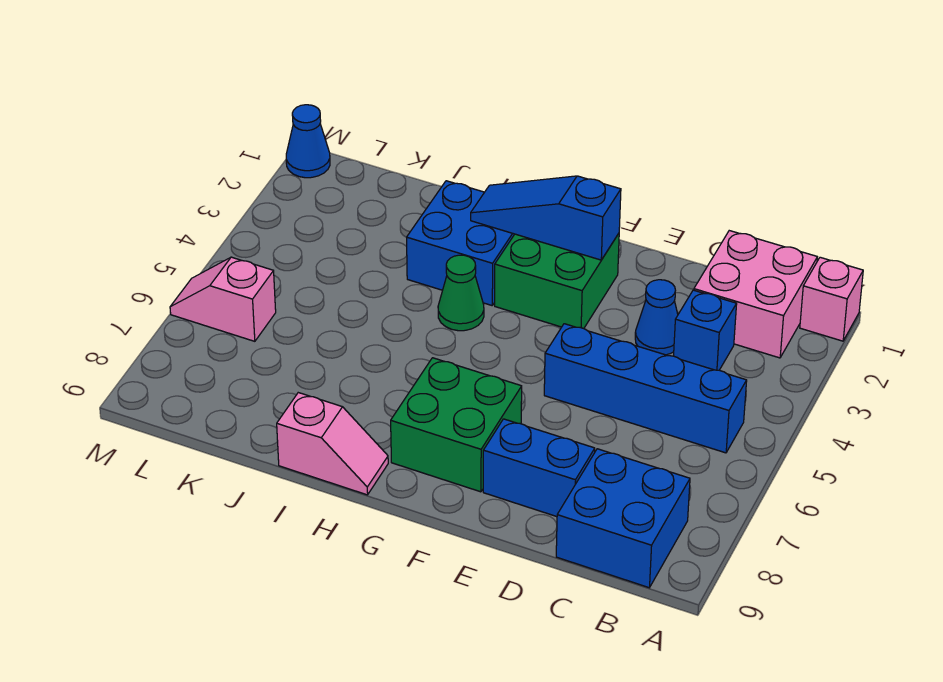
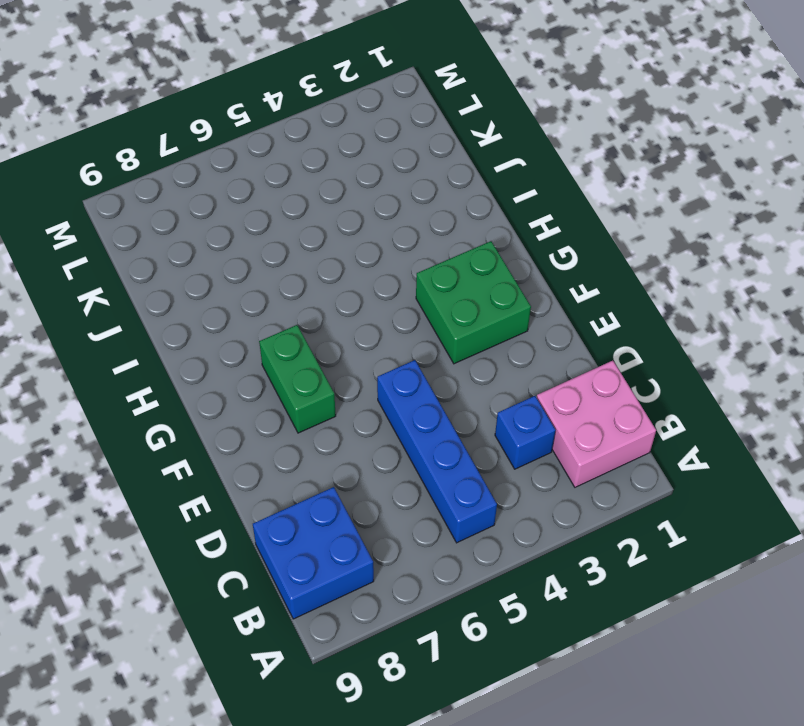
green 1x2 brick [259,325,336,433] -> green 2x2 brick [391,358,522,492]
none -> pink 1x1 brick [800,257,863,341]
none -> blue 1x1 cone [635,280,678,355]
none -> blue 1x2 brick [483,419,595,517]

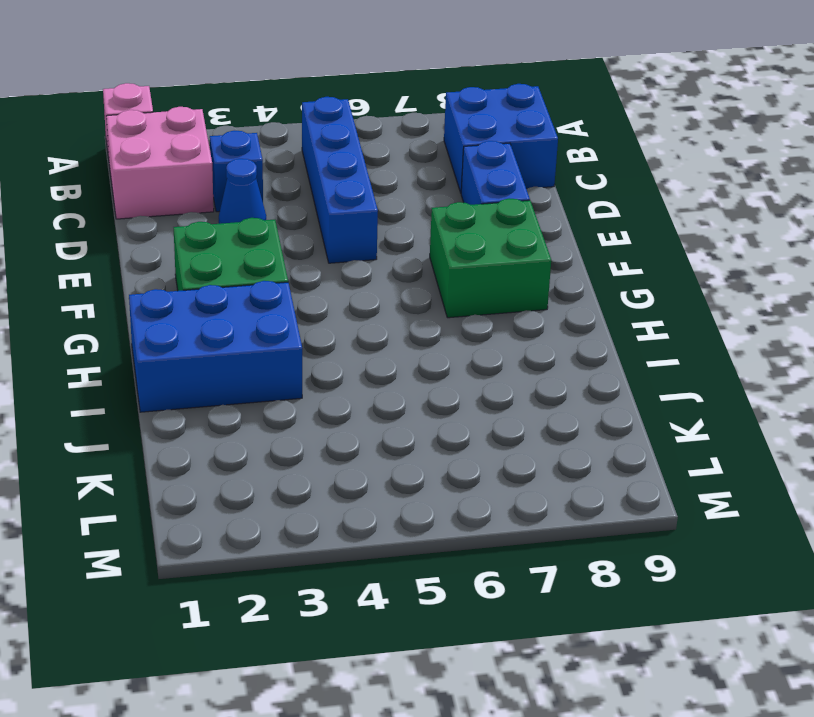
blue 2x3 brick [129,281,302,412] -> blue 2x2 brick [407,181,514,305]
none -> green 1x1 cone [438,255,484,331]
none -> pink 1x2 slope [277,393,388,495]
none -> pink 1x2 slope [170,257,276,341]

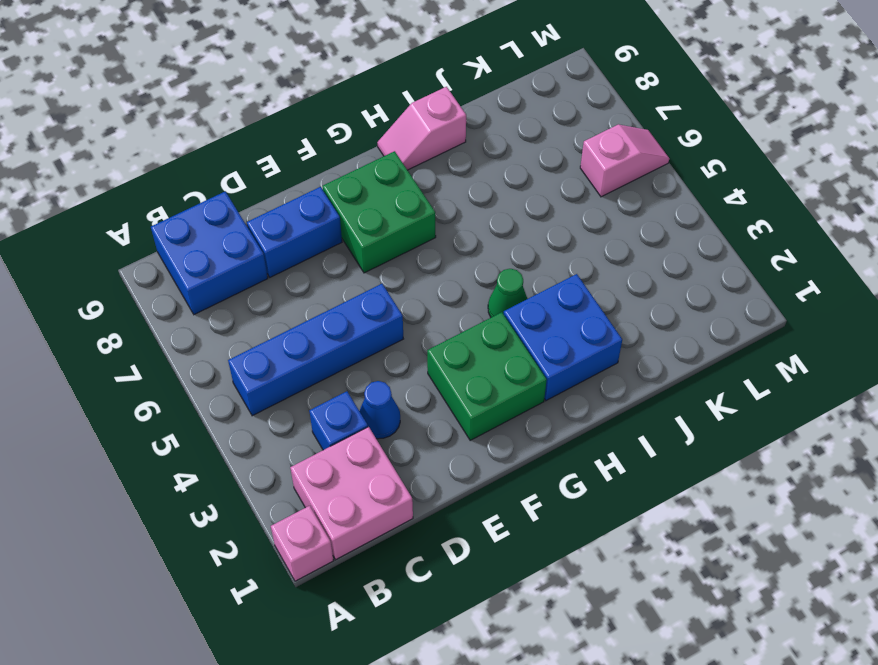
none -> blue 1x1 cone [286,105,330,178]
none -> blue 1x3 slope [471,176,621,260]

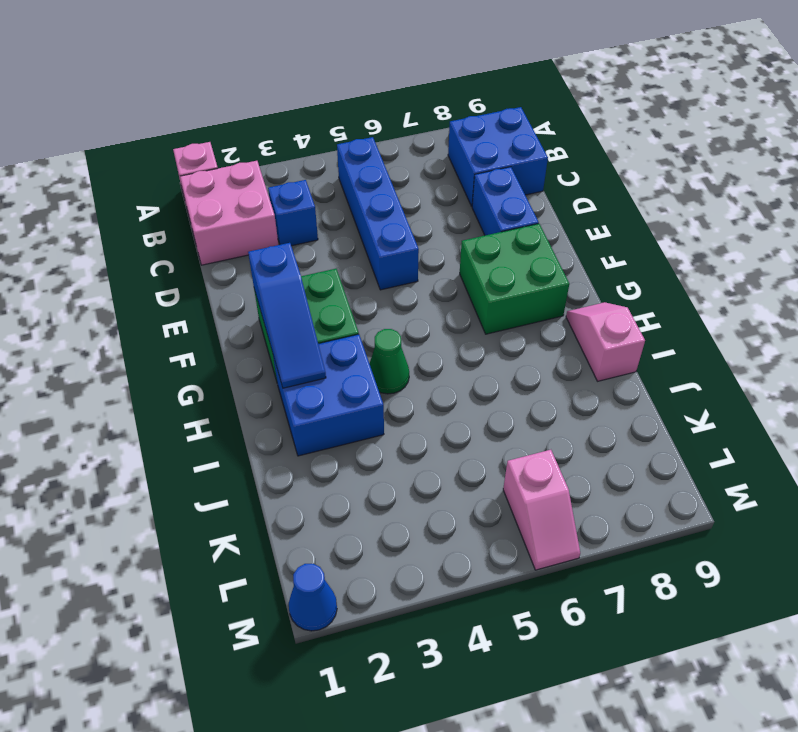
none -> blue 1x1 cone [635,280,678,355]

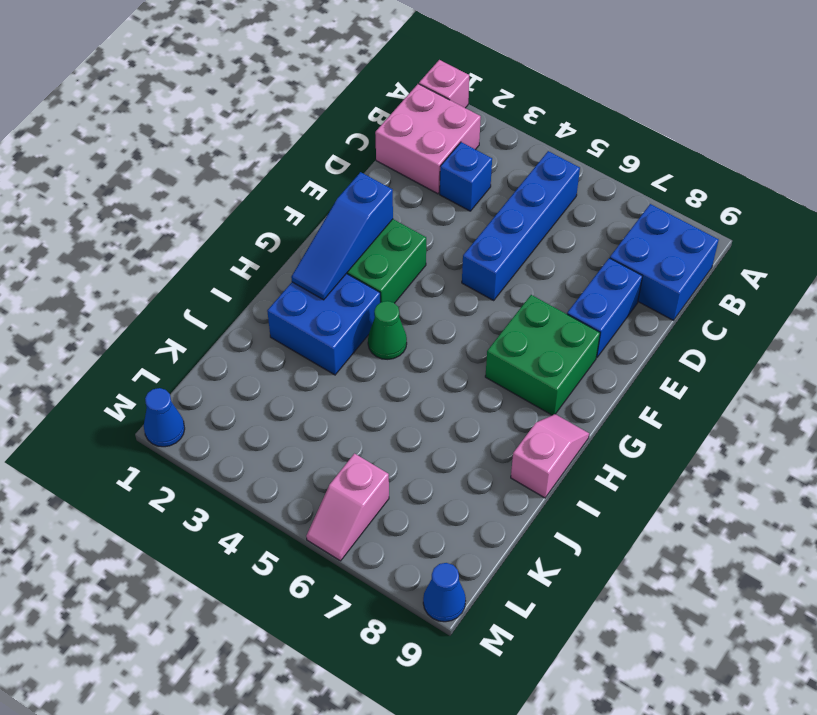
blue 1x1 cone [423,563,466,622] -> blue 1x1 cone moved to [635,280,678,355]

